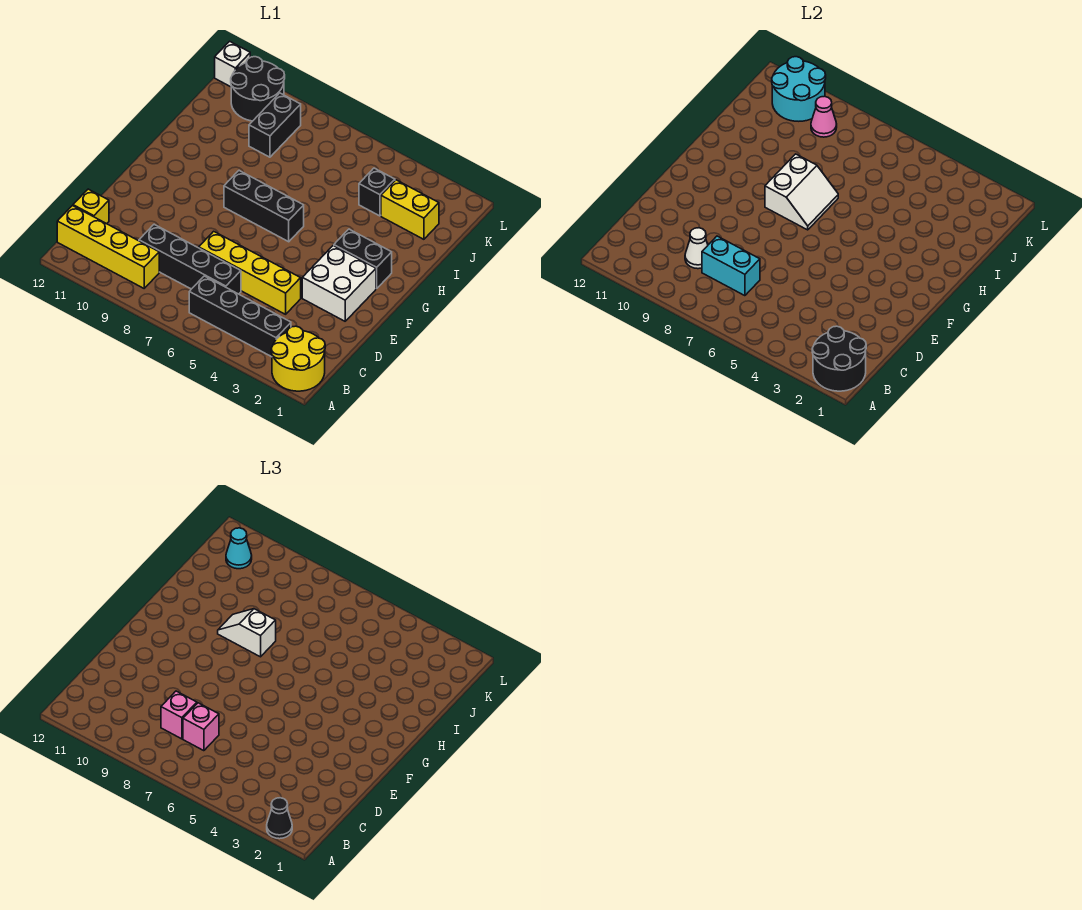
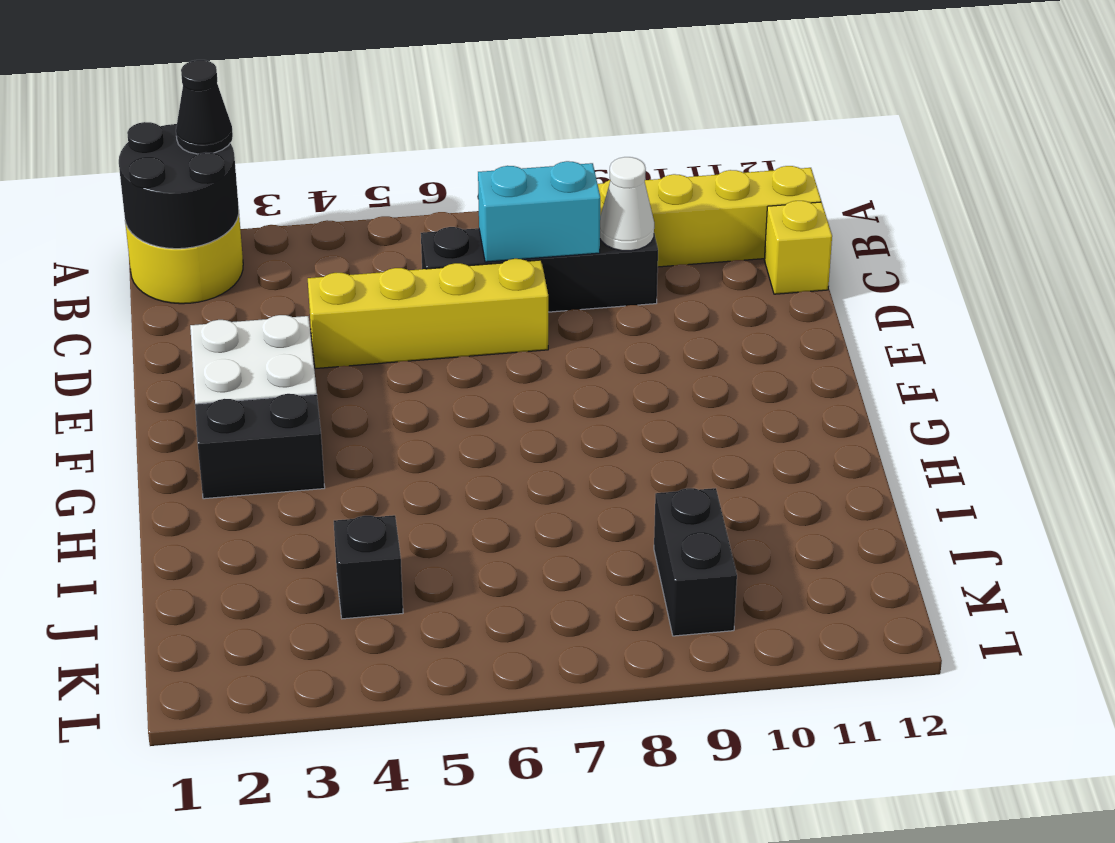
none -> black 1x4 brick [189,276,291,357]
none -> black 1x3 brick [224,171,304,242]
none -> yellow 1x2 brick [381,180,439,239]

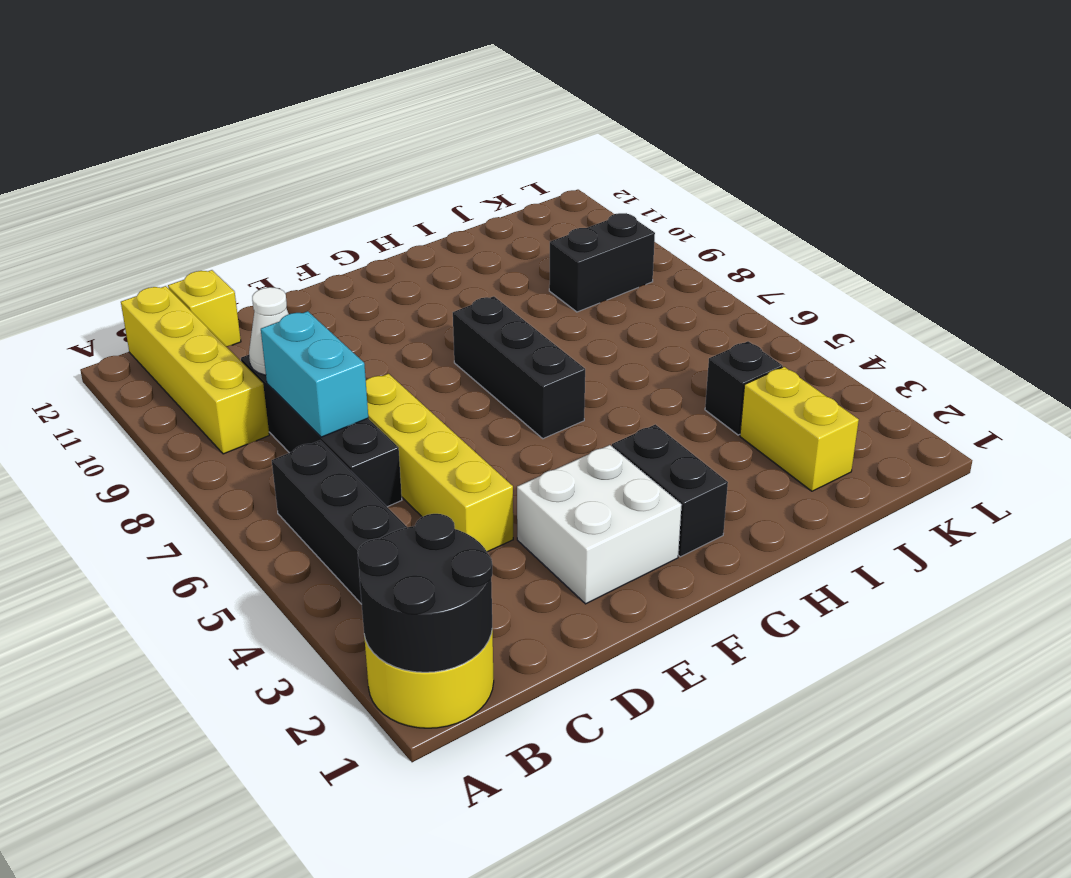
none -> black 2x2 round brick [231,57,285,121]
none -> white 1x1 brick [215,41,250,87]
none -> white 2x2 slope [765,154,838,230]

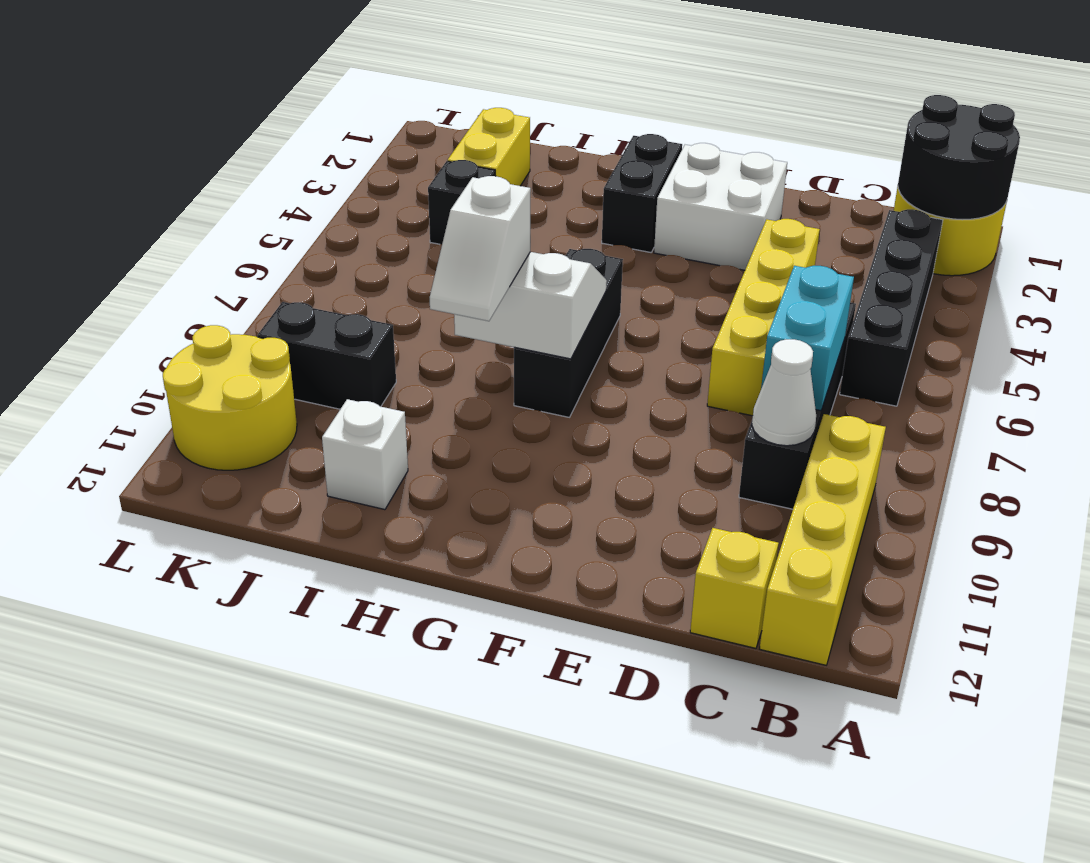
white 1x1 brick [322,399,408,510] -> white 1x1 brick moved to [215,41,250,87]
yellow 2x2 round brick [163,325,297,470] -> black 2x2 round brick [231,57,285,121]
none -> pink 1x1 cone [811,96,837,137]
none -> cyan 2x2 round brick [772,57,826,121]
none -> black 1x1 cone [267,798,292,839]

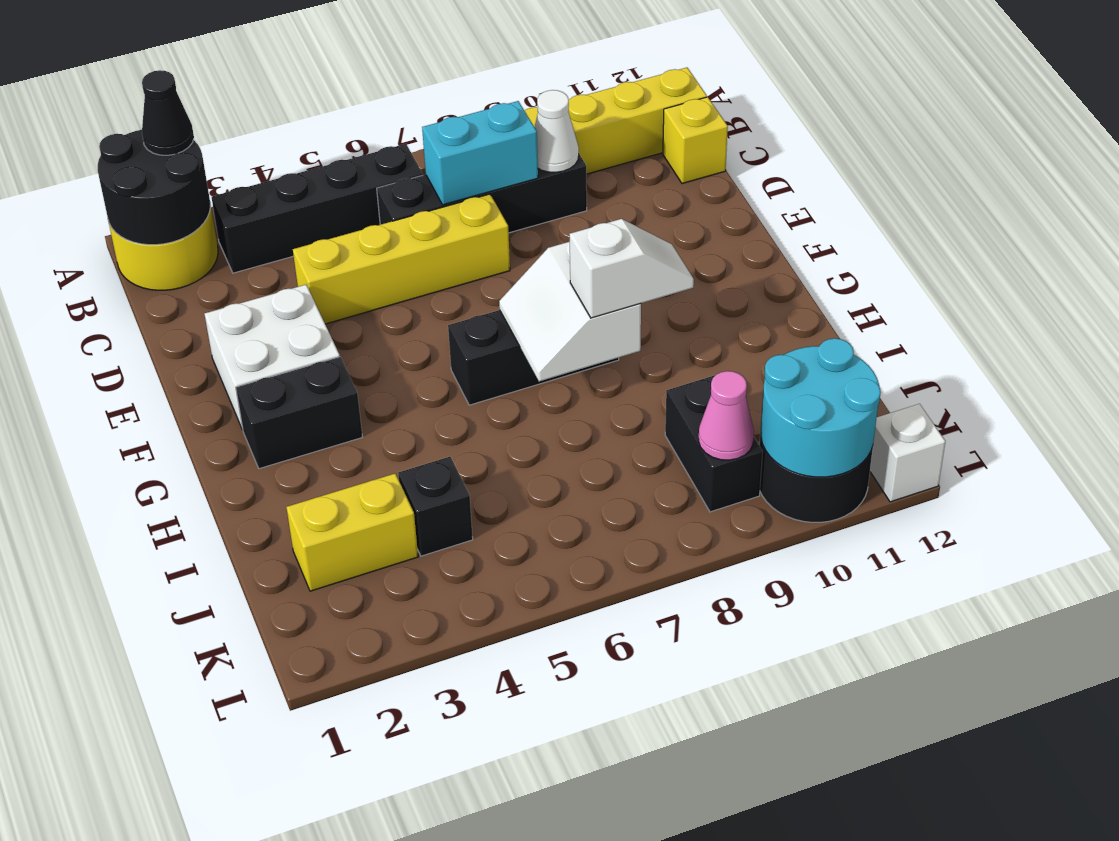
none -> pink 1x1 brick [183,703,219,751]
none -> pink 1x1 brick [161,691,197,739]
none -> cyan 1x1 cone [226,528,252,569]

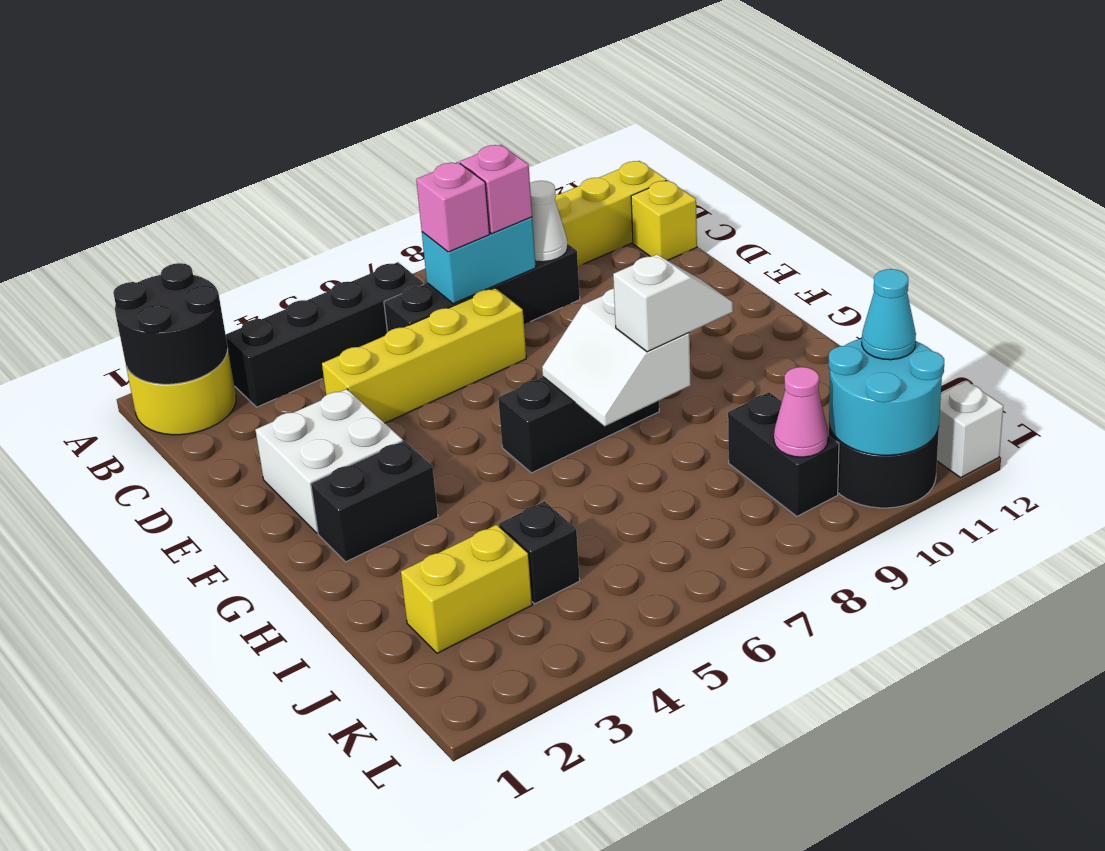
none -> black 1x1 cone [267,798,292,839]

